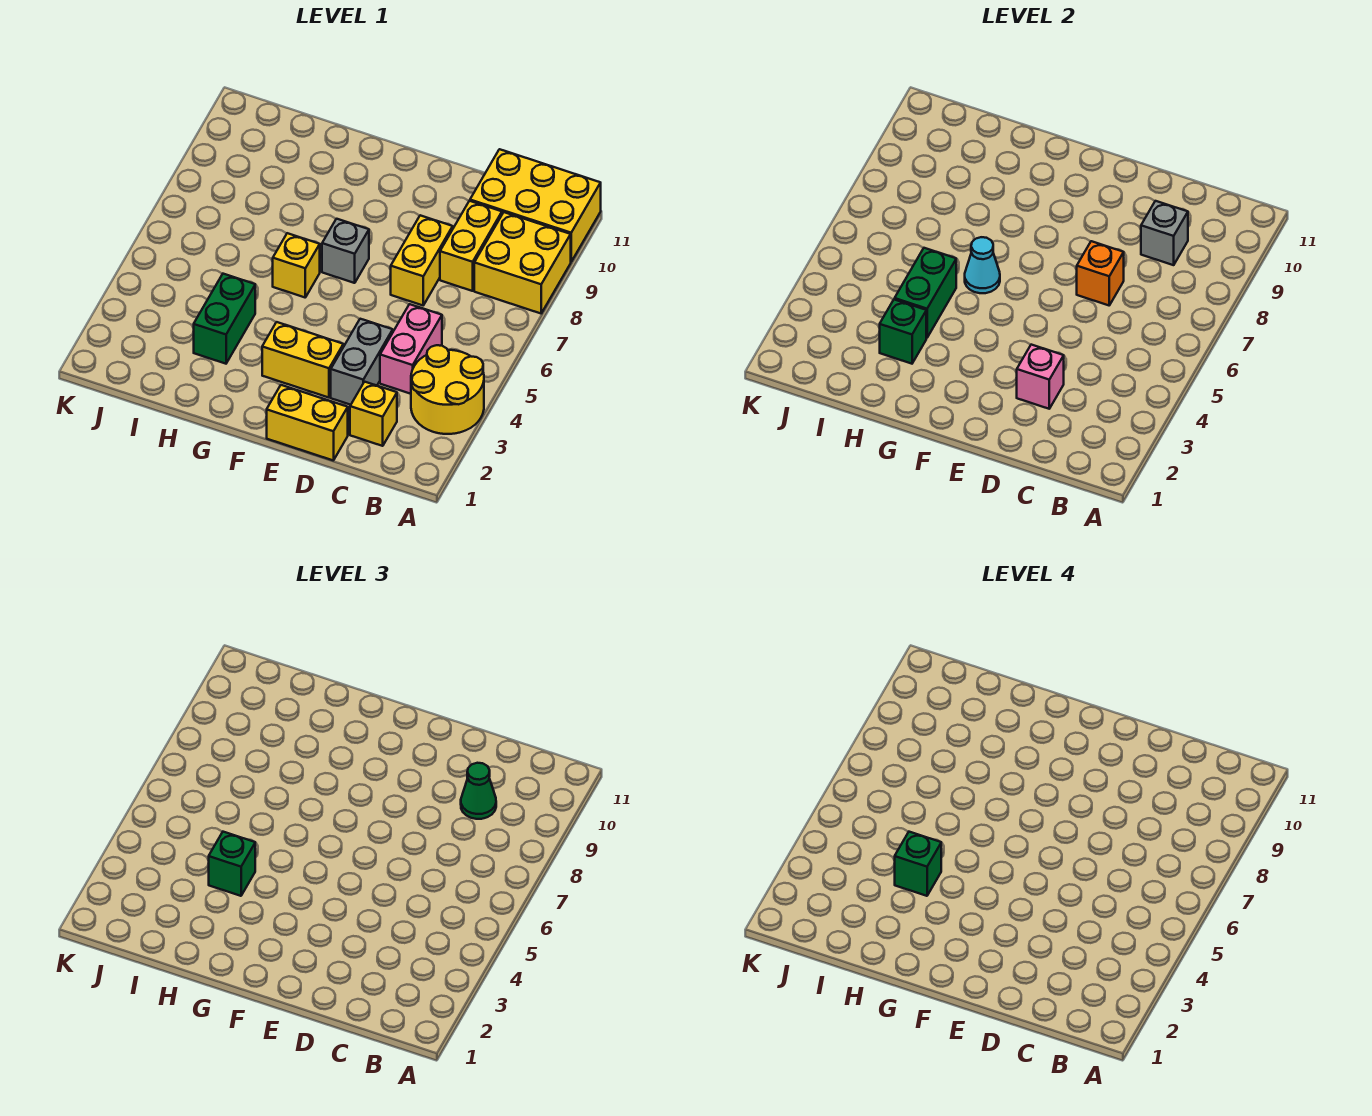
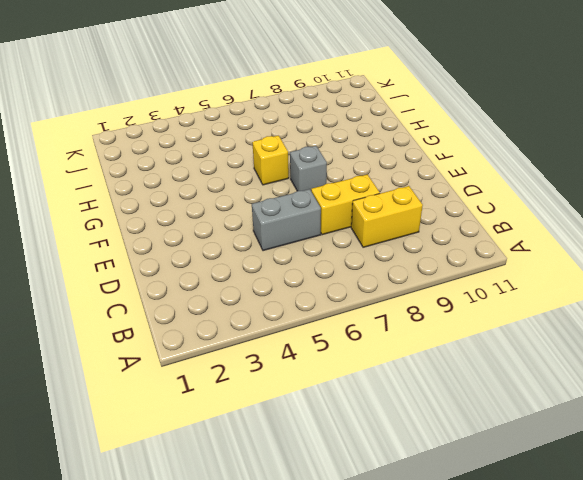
grey 1x2 brick [252,189,321,251] -> grey 1x2 brick moved to [331,319,393,405]
none -> yellow 2x2 round brick [411,345,484,434]
none -> yellow 2x2 brick [474,212,571,313]
none -> yellow 2x3 brick [470,149,601,262]

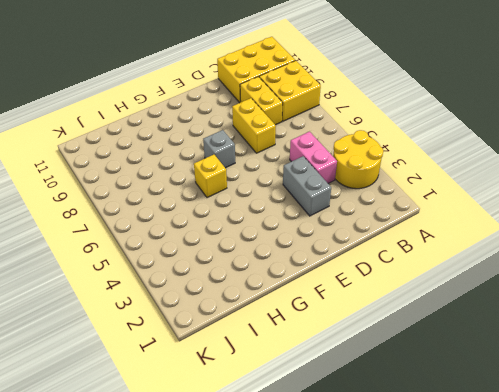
none -> yellow 1x1 brick [350,382,397,446]
none -> yellow 1x2 brick [267,385,348,460]
none -> yellow 1x2 brick [262,322,343,398]

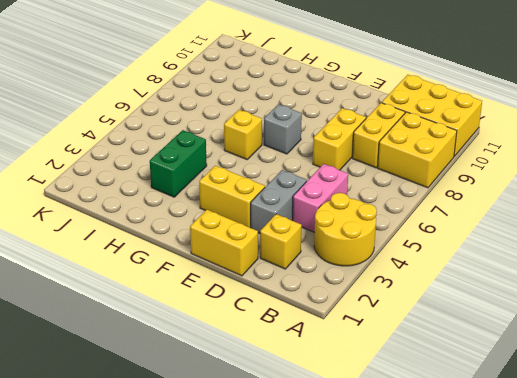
none -> grey 1x1 brick [1141,201,1188,265]
none -> pink 1x1 brick [1017,345,1064,409]
none -> orange 1x1 brick [1077,241,1124,305]

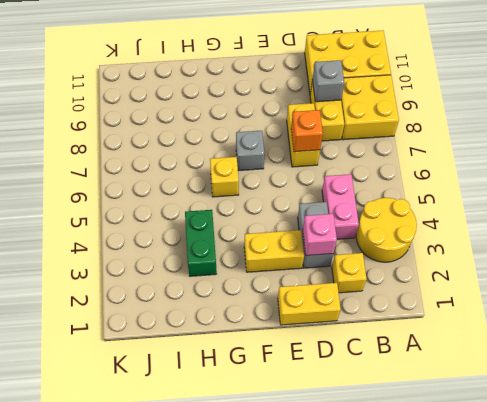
none -> cyan 1x1 cone [965,237,1000,293]
none -> green 1x1 brick [880,299,926,364]
none -> green 1x2 brick [895,248,956,338]

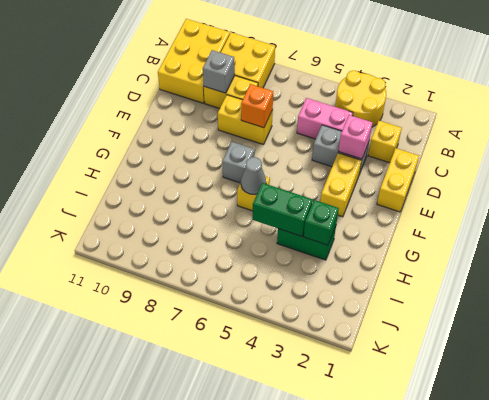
grey 1x1 cone [241,157,266,194] -> cyan 1x1 cone [965,237,1000,293]
none -> green 1x1 cone [461,763,496,819]
none -> green 1x1 brick [209,832,255,896]
none -> green 1x1 brick [895,832,941,896]

